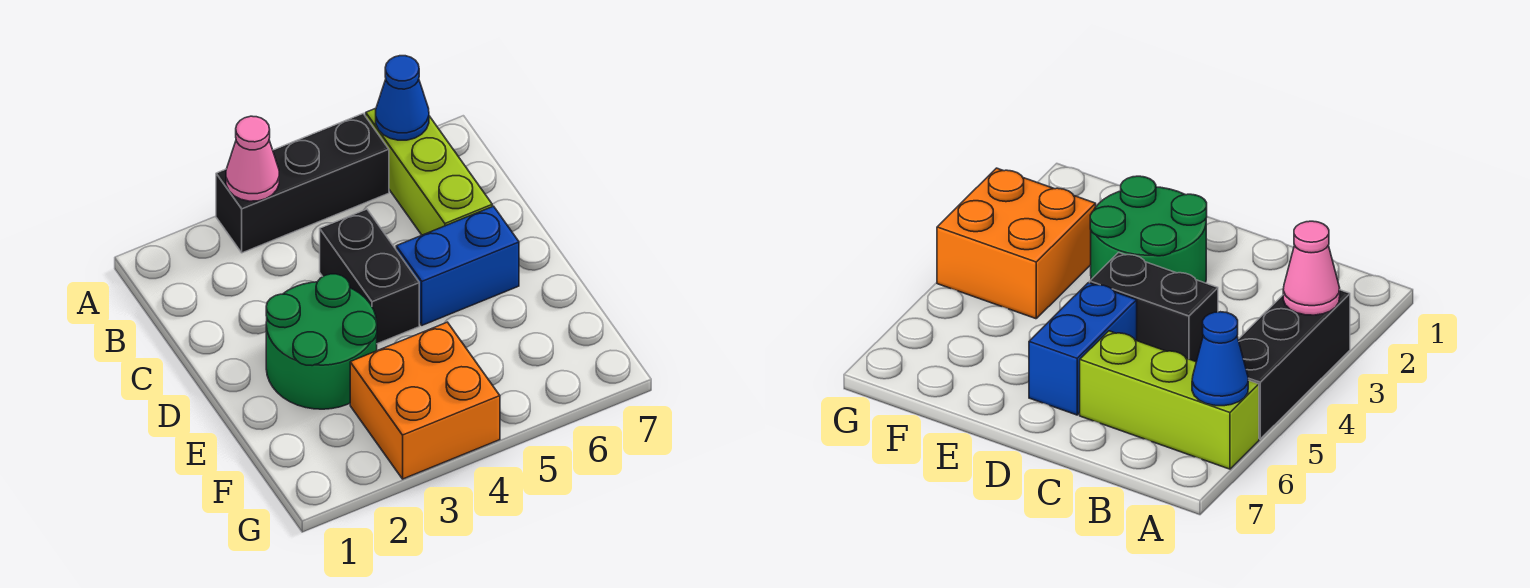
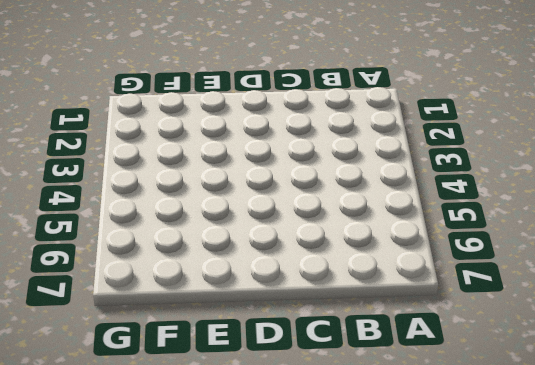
none -> black 1x3 brick [216,114,389,253]
none -> lime 1x3 brick [366,108,492,235]

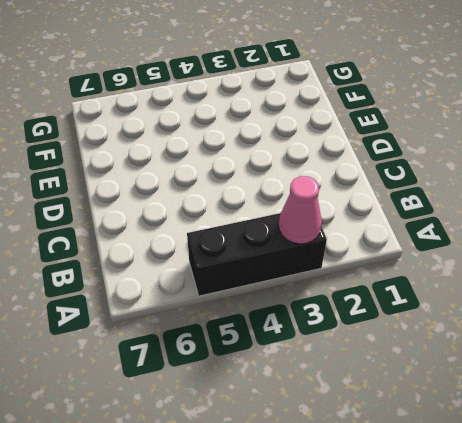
none -> lime 1x3 brick [366,108,492,235]
none -> black 1x2 brick [320,209,419,344]

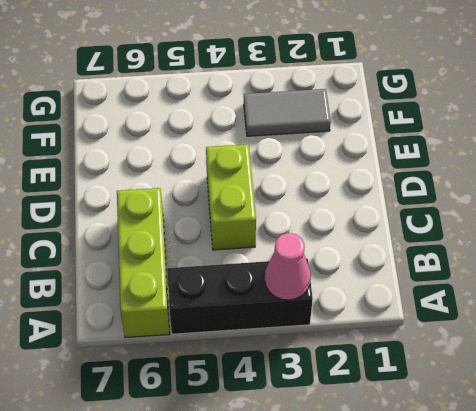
lime 1x2 brick [206,144,256,250] -> black 1x2 brick [320,209,419,344]
grey 1x2 tile [244,89,331,136] -> orange 2x2 brick [350,322,500,479]
none -> green 2x2 round brick [266,274,377,409]
none -> blue 1x2 brick [396,206,519,325]

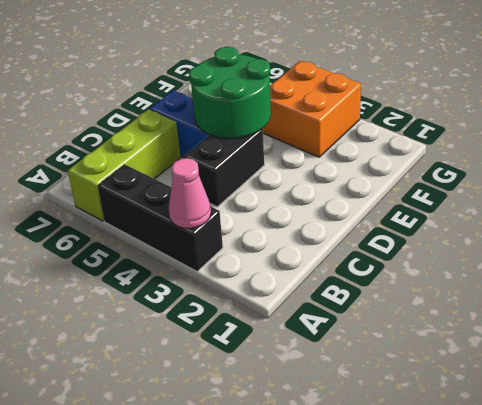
green 2x2 round brick [189,47,271,138] -> green 2x2 round brick moved to [266,274,377,409]
none -> blue 1x1 cone [376,56,429,140]

